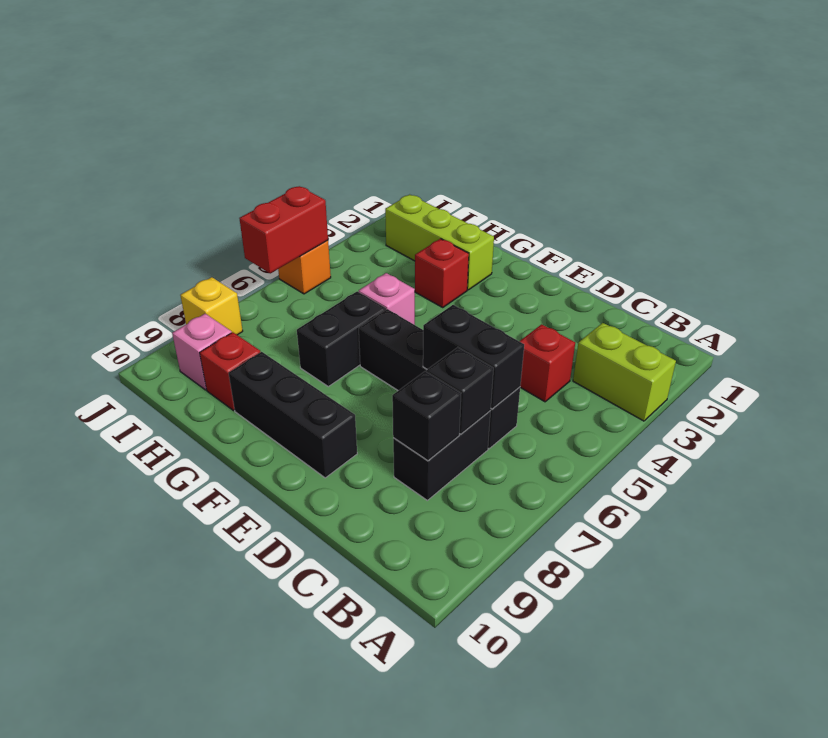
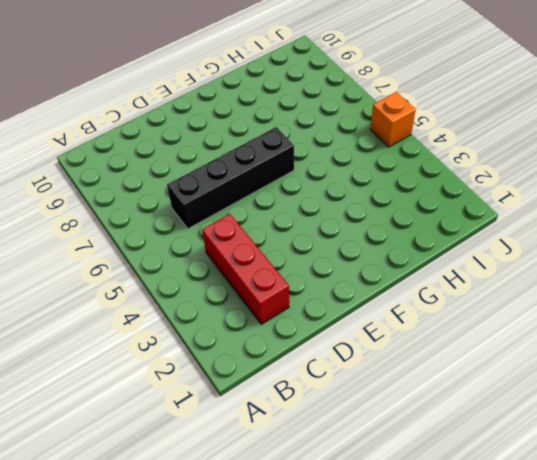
red 1x3 brick [202,214,289,324] -> red 1x1 brick [520,324,575,402]
none -> lime 1x2 brick [573,323,676,421]
none -> black 1x2 brick [393,411,491,500]
none -> black 1x3 brick [229,352,357,478]

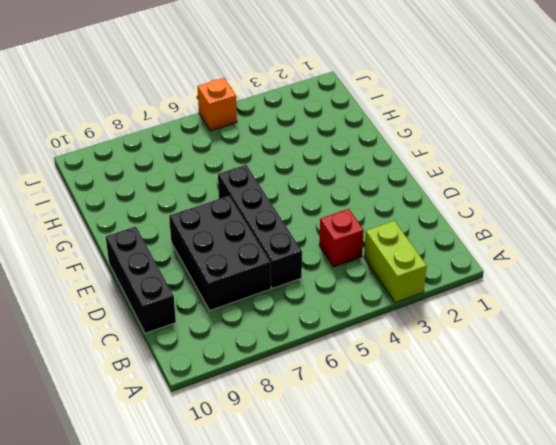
black 2x3 brick [169,196,271,310] -> black 1x2 brick [393,411,491,500]
black 1x3 brick [106,226,176,333] -> black 1x3 brick moved to [229,352,357,478]
none -> lime 1x3 brick [385,194,494,290]
none -> red 1x1 brick [415,239,469,307]
none -> pink 1x1 brick [359,273,415,325]

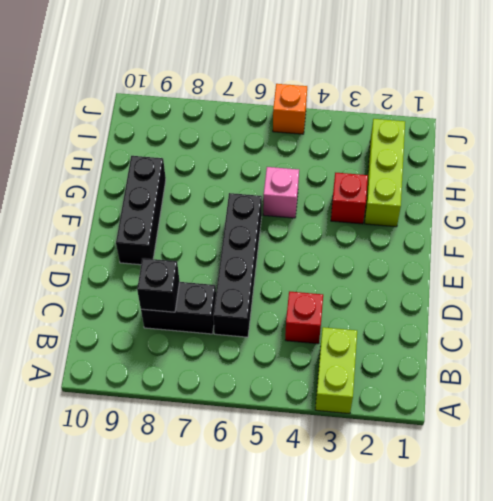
none -> black 1x2 brick [297,291,386,387]
none -> red 1x1 brick [200,332,260,410]
none -> pink 1x1 brick [172,314,232,390]

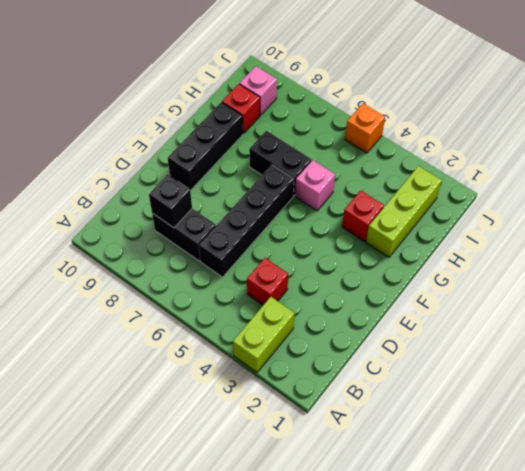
none -> yellow 1x1 brick [180,277,243,335]
none -> black 1x2 brick [423,305,524,409]
none -> black 1x1 brick [427,347,494,434]

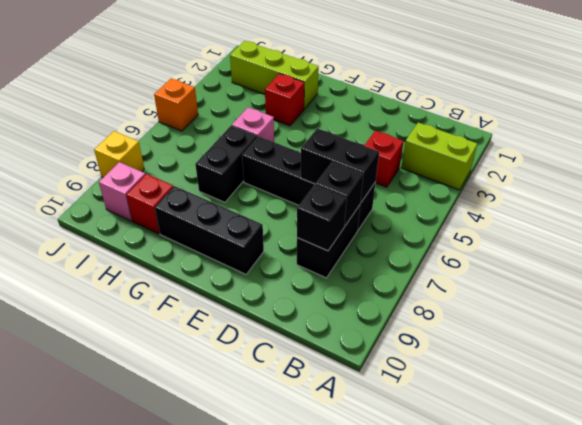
none -> red 1x2 brick [239,186,328,273]

